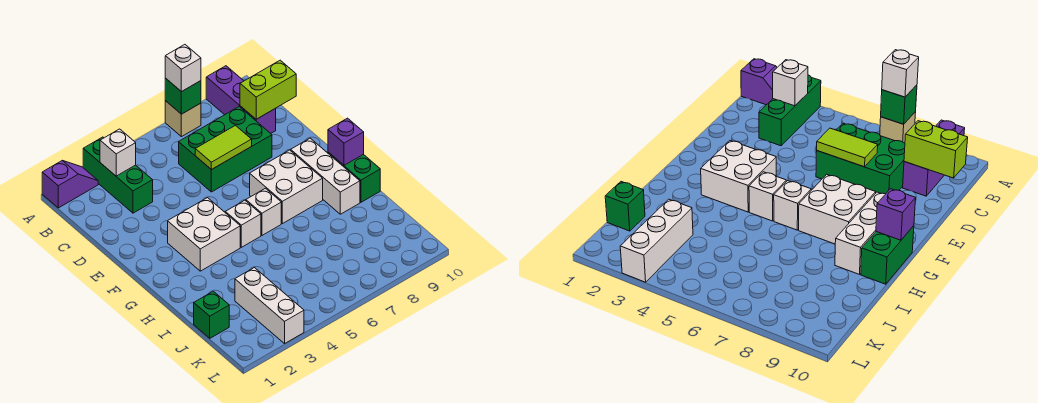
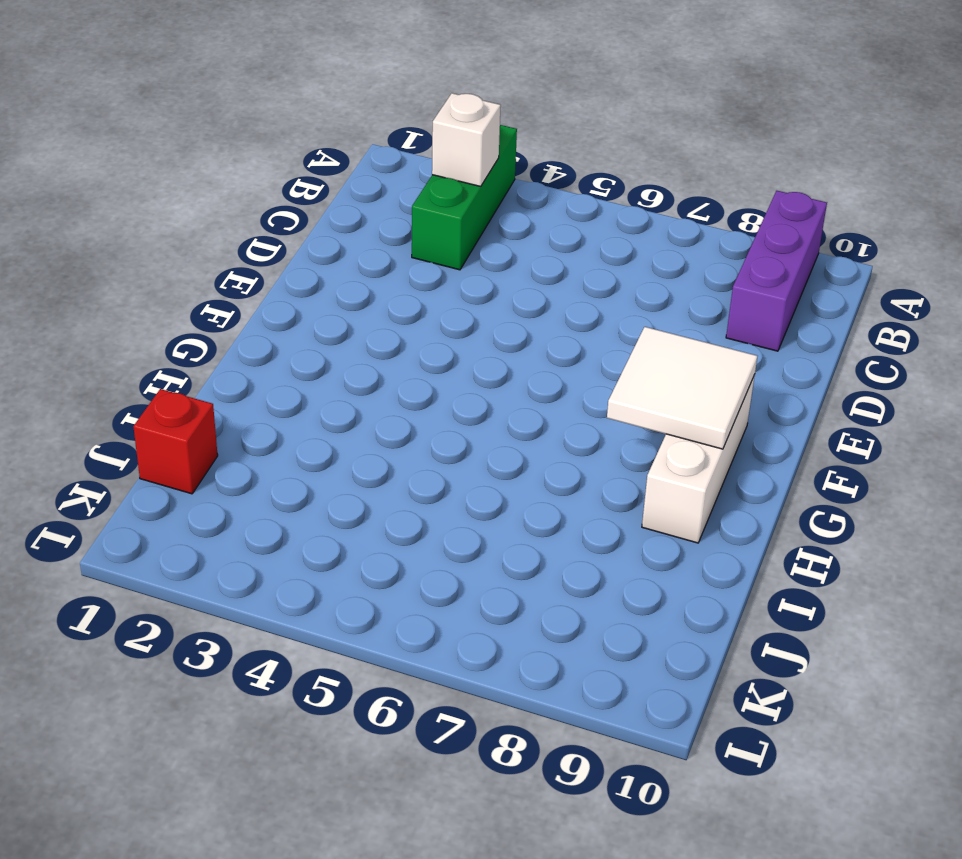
white 2x2 tile [607,327,757,449] -> none
red 1x1 brick [133,389,218,494] -> green 1x1 brick [194,291,229,338]
none -> purple 1x2 slope [42,161,98,208]
none -> tan 1x1 brick [165,101,201,137]
none -> green 2x3 brick [179,107,272,192]

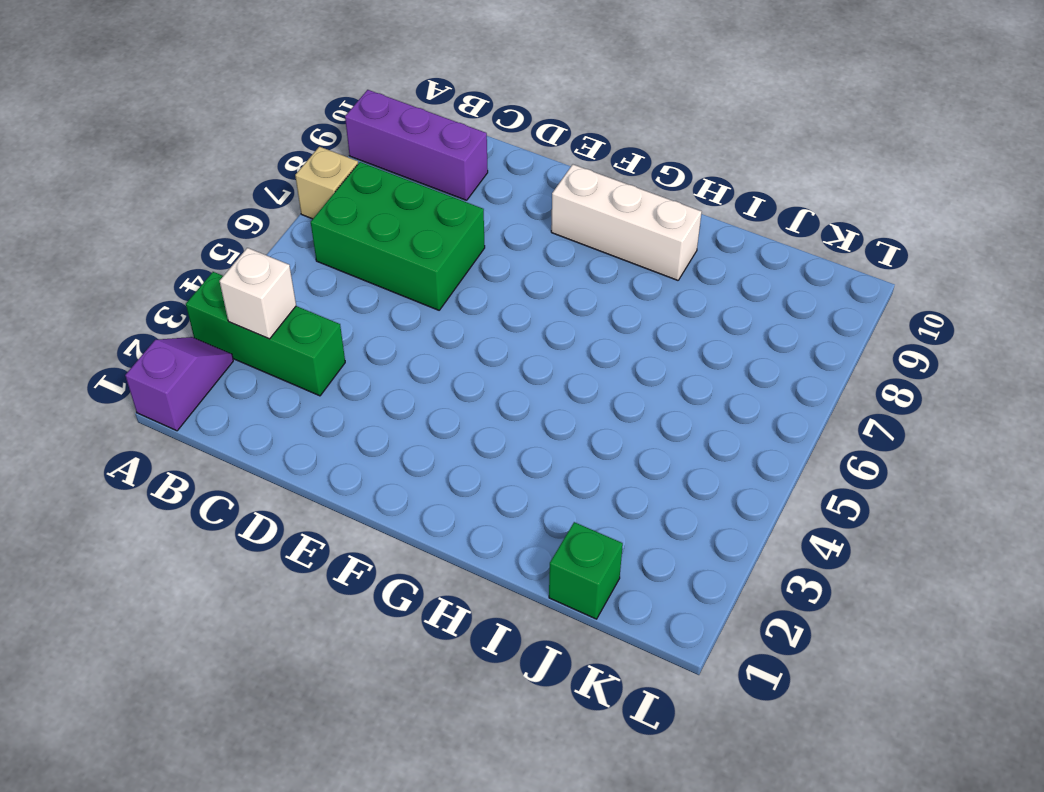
green 2x3 brick [311,162,485,310] -> green 2x3 brick turned to [179,107,272,192]
none -> white 2x2 brick [168,198,240,271]
none -> white 2x2 brick [250,150,323,224]
none -> white 1x1 brick [225,200,261,247]

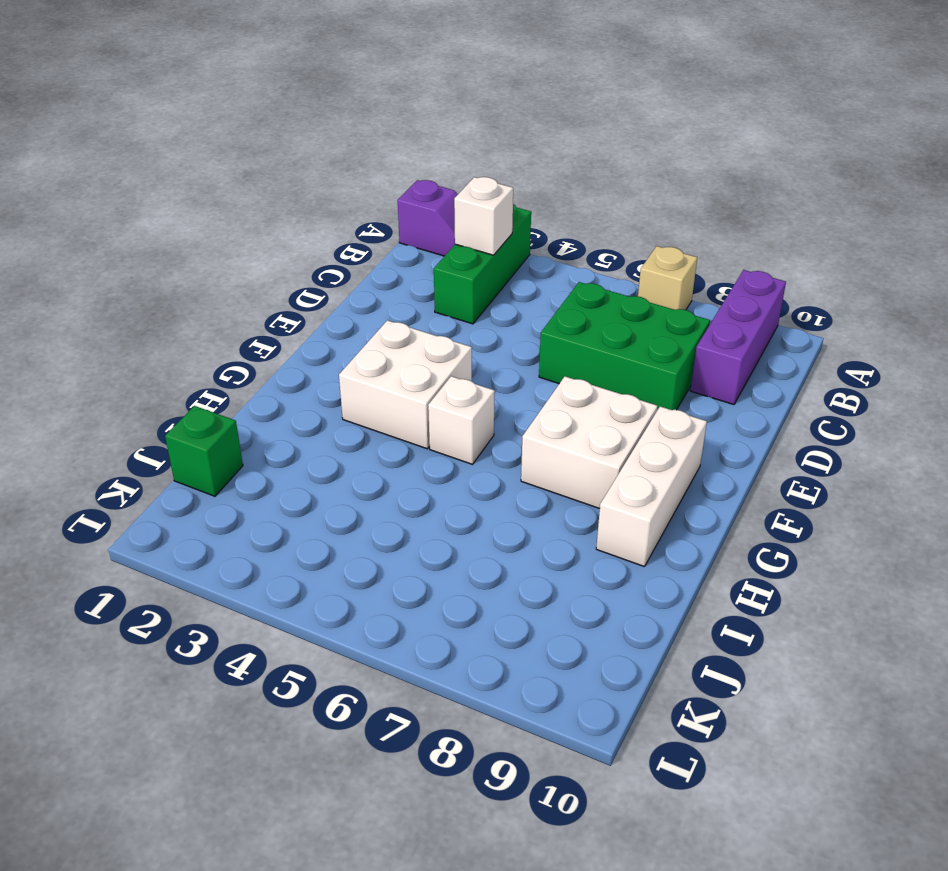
none -> white 1x1 brick [246,188,281,235]
none -> green 1x2 brick [328,152,380,202]
none -> white 1x3 brick [235,268,304,344]

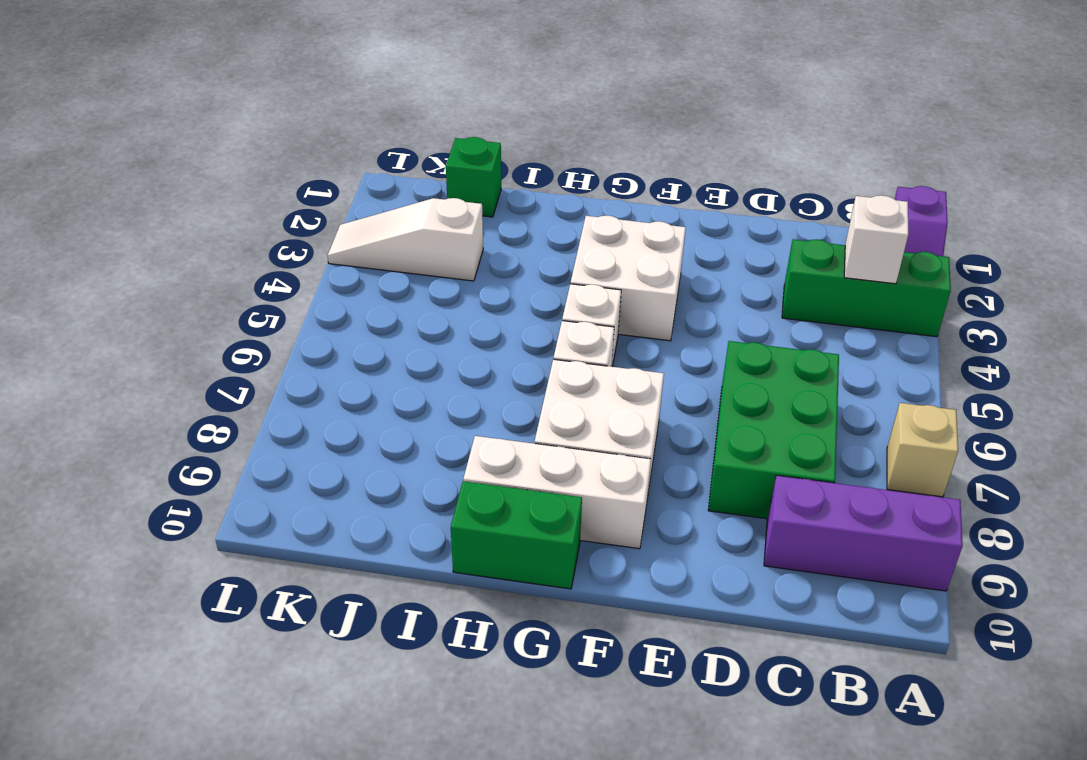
white 1x3 slope [328,198,483,281] -> white 1x3 brick [235,268,304,344]
none -> green 1x1 brick [165,78,201,114]
none -> lime 1x2 brick [240,60,296,119]
none -> lime 1x2 tile [195,126,252,170]

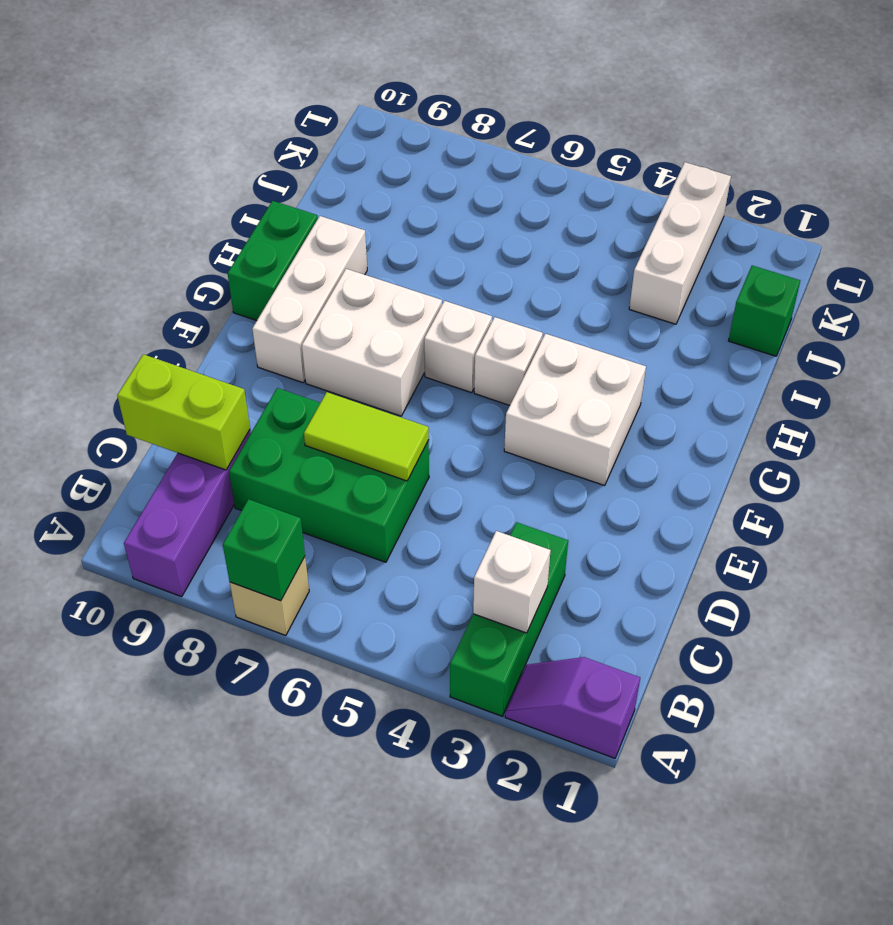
none -> purple 1x1 brick [328,118,364,165]
none -> white 1x1 brick [165,45,201,92]

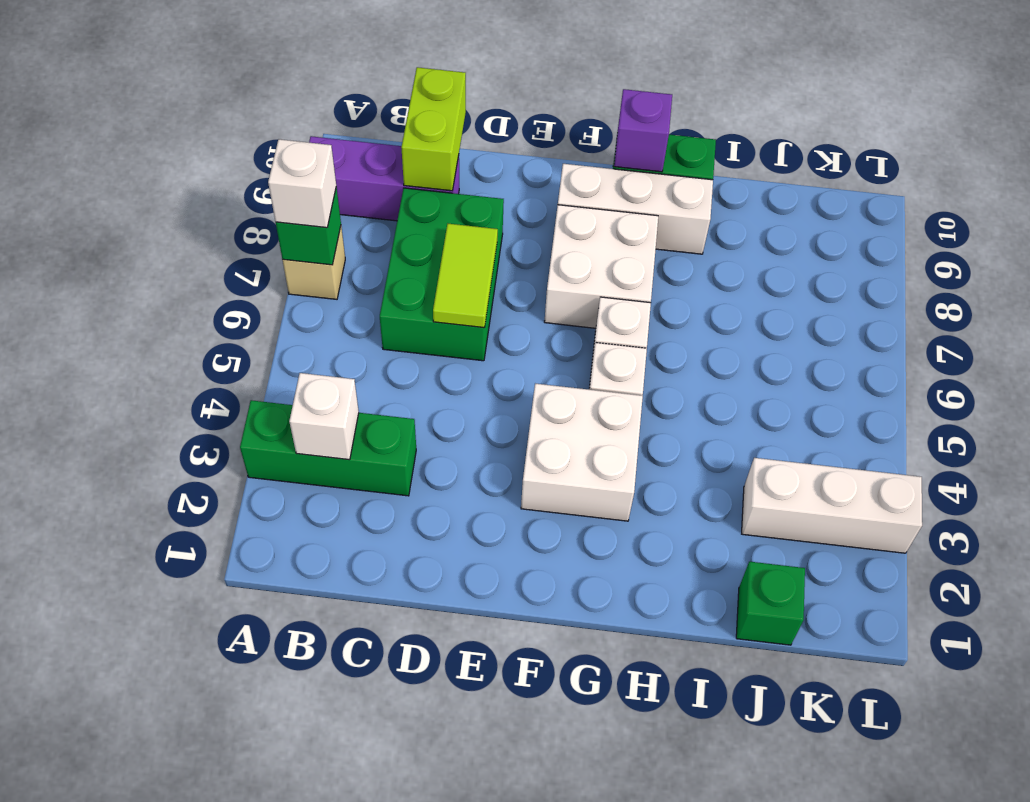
none -> purple 1x2 slope [42,161,98,208]

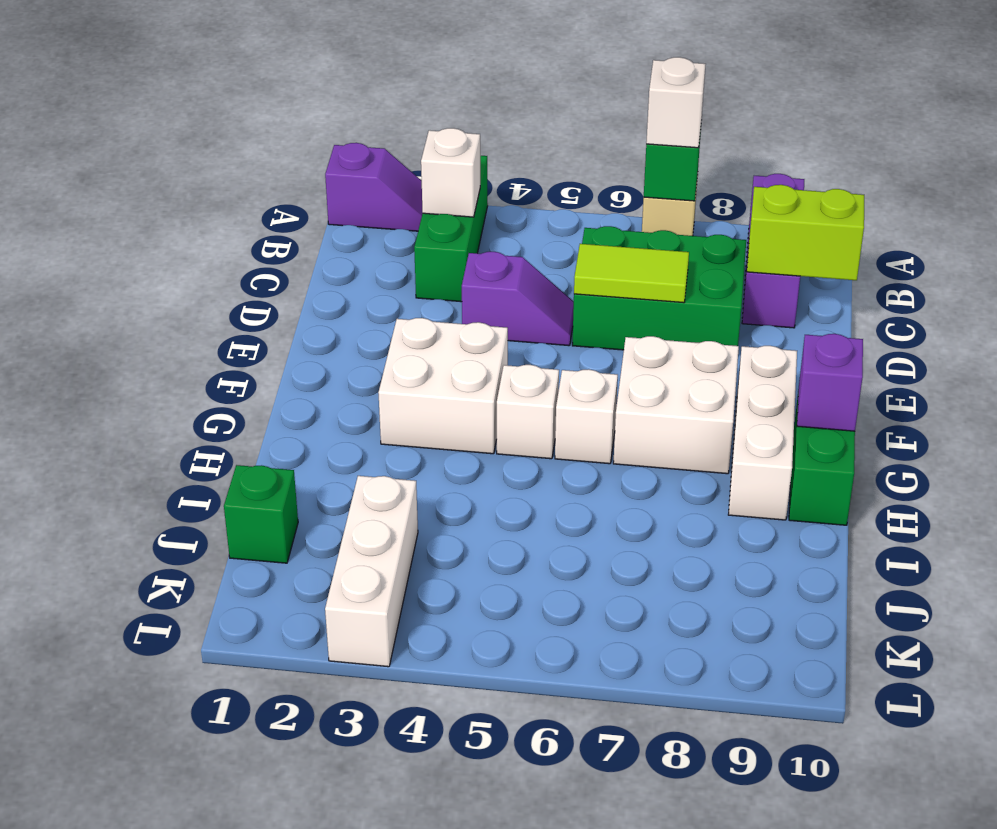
purple 1x2 slope [462,252,574,346] -> none

